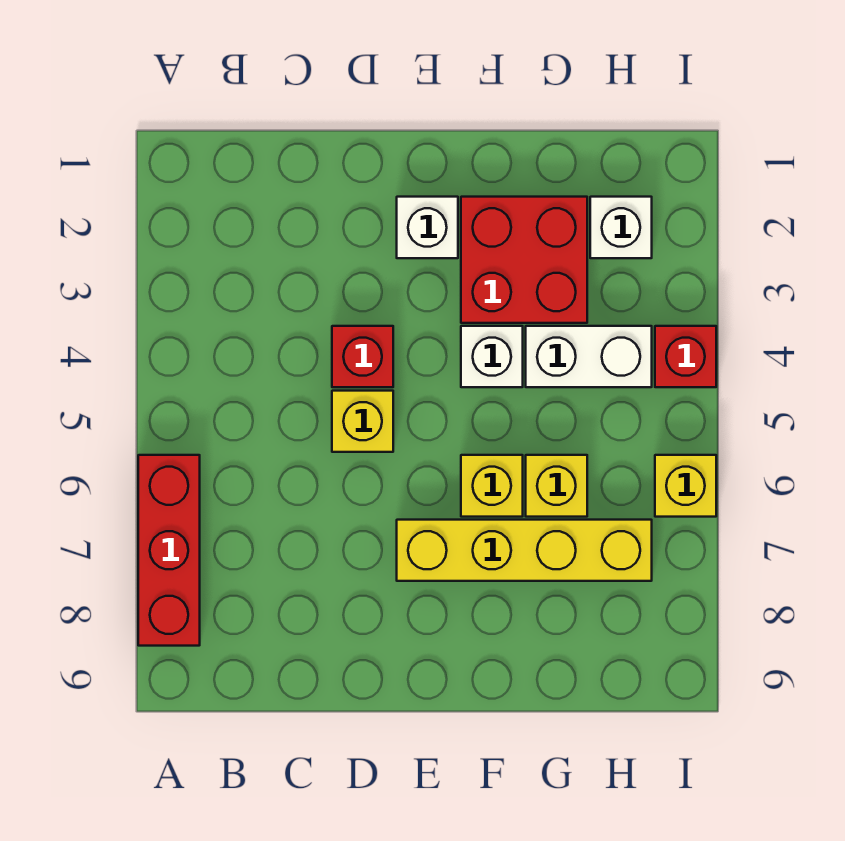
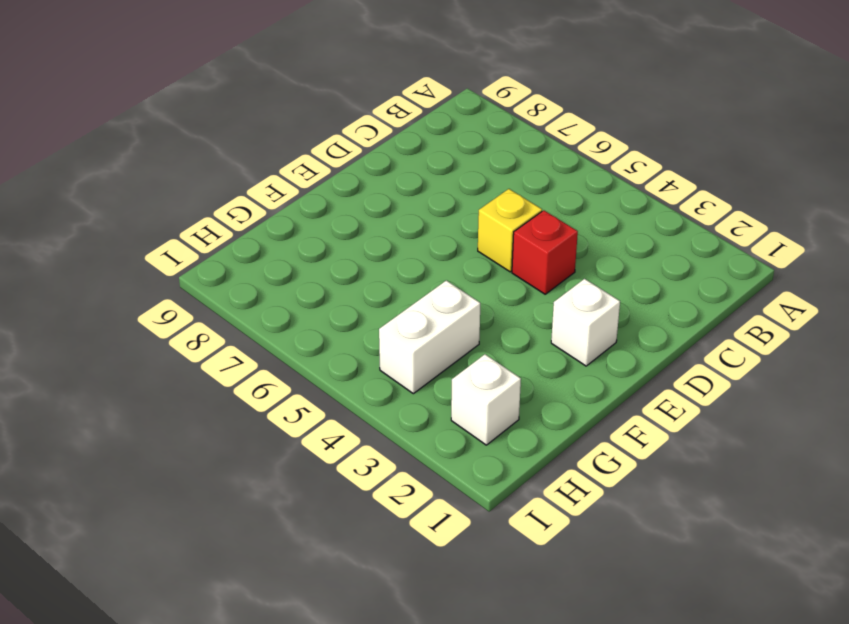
none -> red 1x3 brick [138,455,200,646]
none -> yellow 1x4 brick [397,520,652,581]
none -> red 2x2 brick [461,197,587,323]

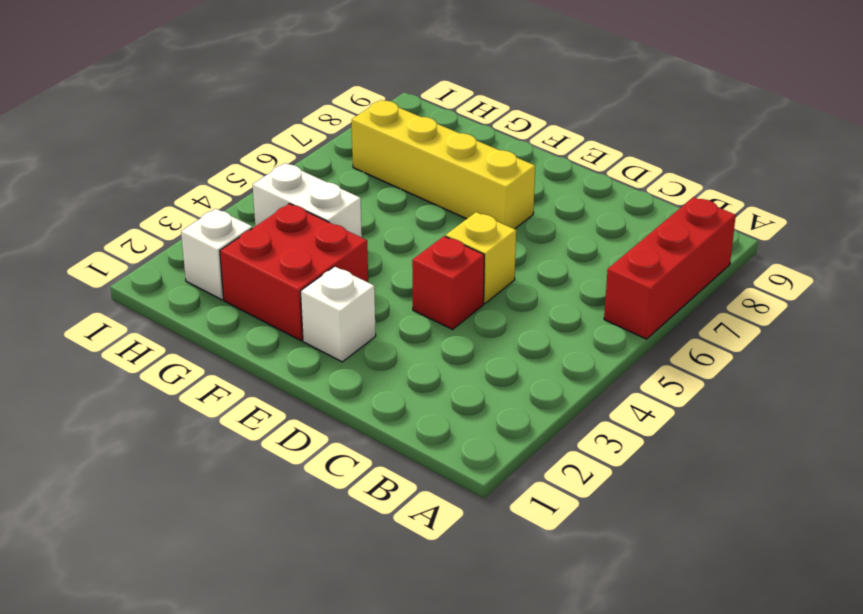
none -> white 1x1 brick [461,326,523,387]
none -> yellow 1x1 brick [461,455,523,517]
none -> yellow 1x1 brick [526,455,587,517]

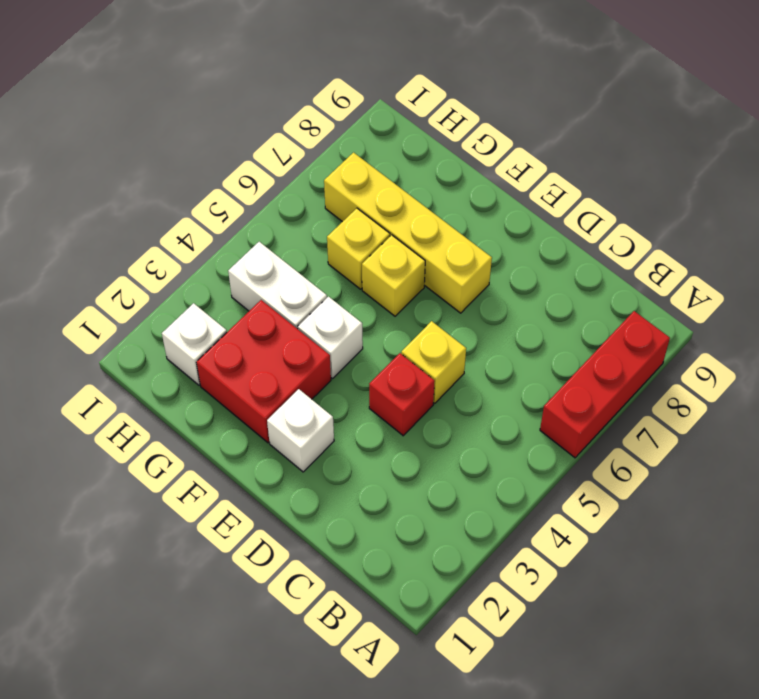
none -> red 1x1 brick [655,326,716,387]
none -> yellow 1x1 brick [655,455,716,517]

